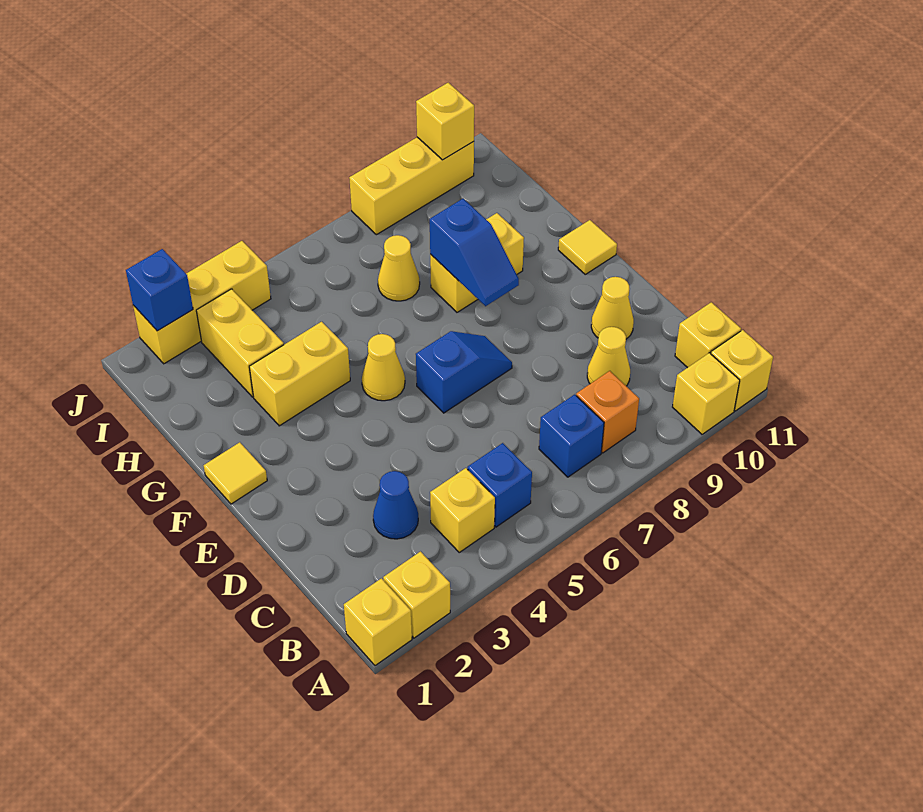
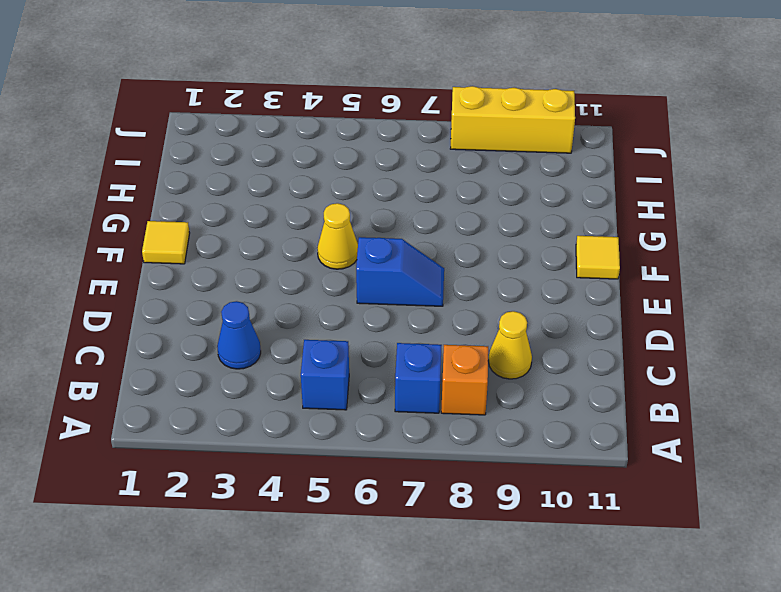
none -> yellow 1x1 brick [344,578,412,666]
none -> yellow 1x1 brick [383,552,450,638]
none -> yellow 1x1 brick [673,353,740,434]

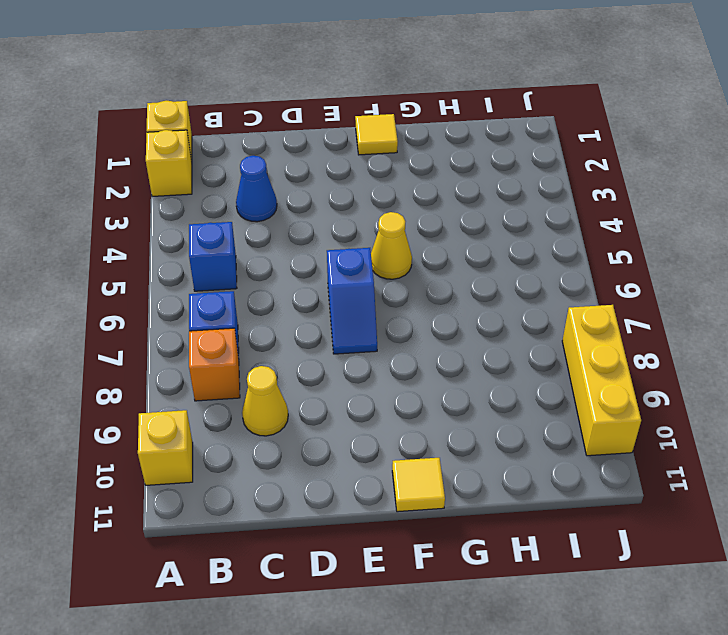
none -> yellow 1x1 brick [711,330,773,411]
none -> yellow 1x1 brick [430,468,495,552]
none -> yellow 1x1 brick [675,302,741,368]

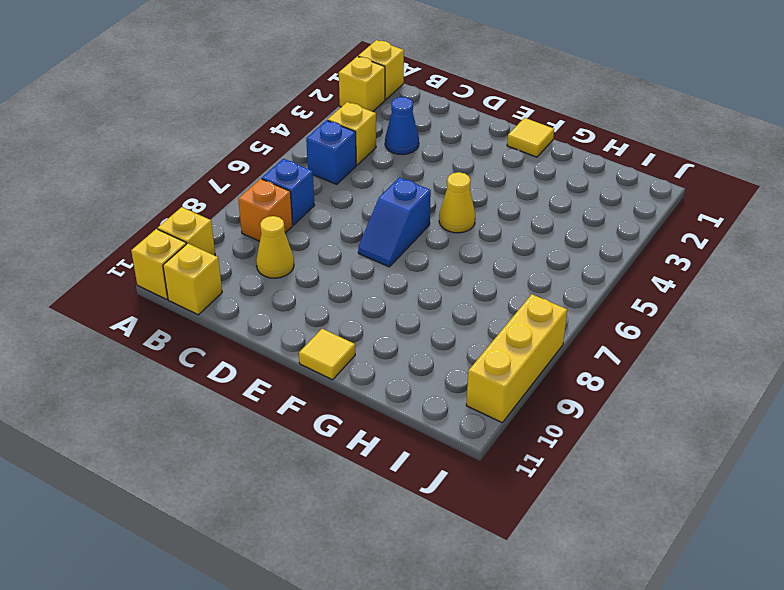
none -> yellow 1x1 cone [591,277,634,339]
none -> yellow 1x2 brick [249,322,350,426]
none -> yellow 1x2 brick [430,213,524,312]

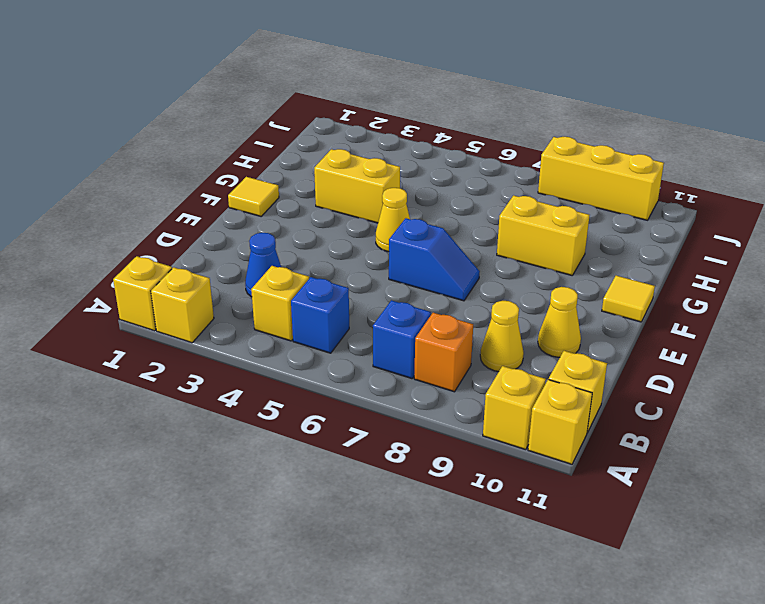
none -> yellow 1x2 brick [196,289,284,397]
none -> yellow 1x1 cone [378,235,420,301]
none -> yellow 1x3 brick [133,241,271,364]

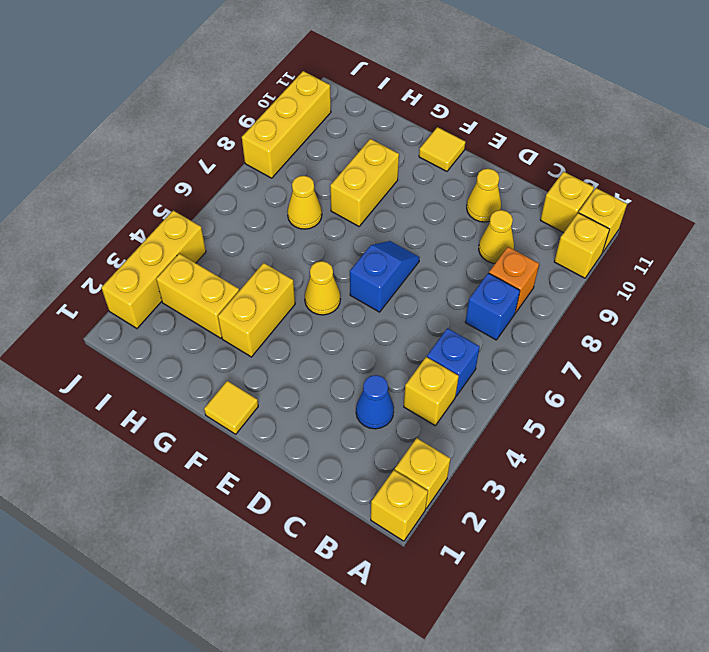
none -> blue 1x2 slope [430,199,519,306]
none -> blue 1x1 brick [126,249,193,331]
none -> yellow 1x1 brick [416,83,474,160]

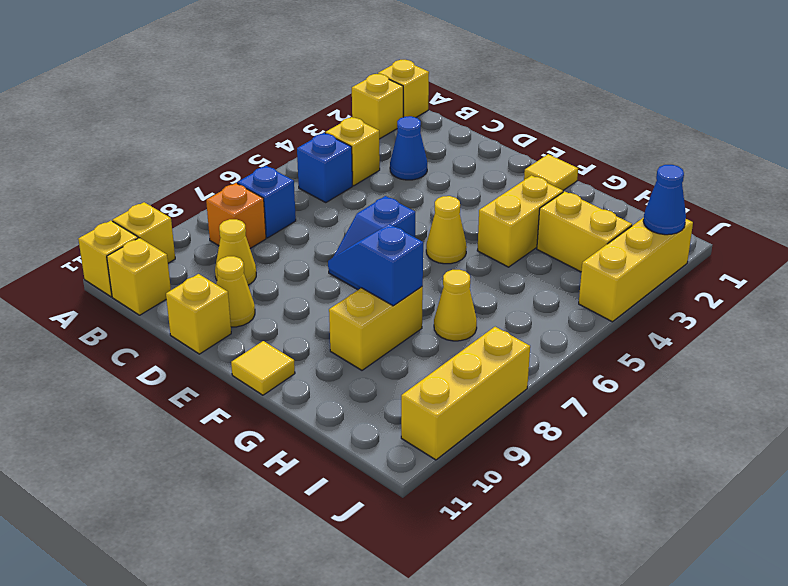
yellow 1x1 brick [166,274,231,354] -> yellow 1x1 brick moved to [416,83,474,160]
blue 1x1 cone [643,165,686,235] -> blue 1x1 brick [126,249,193,331]

